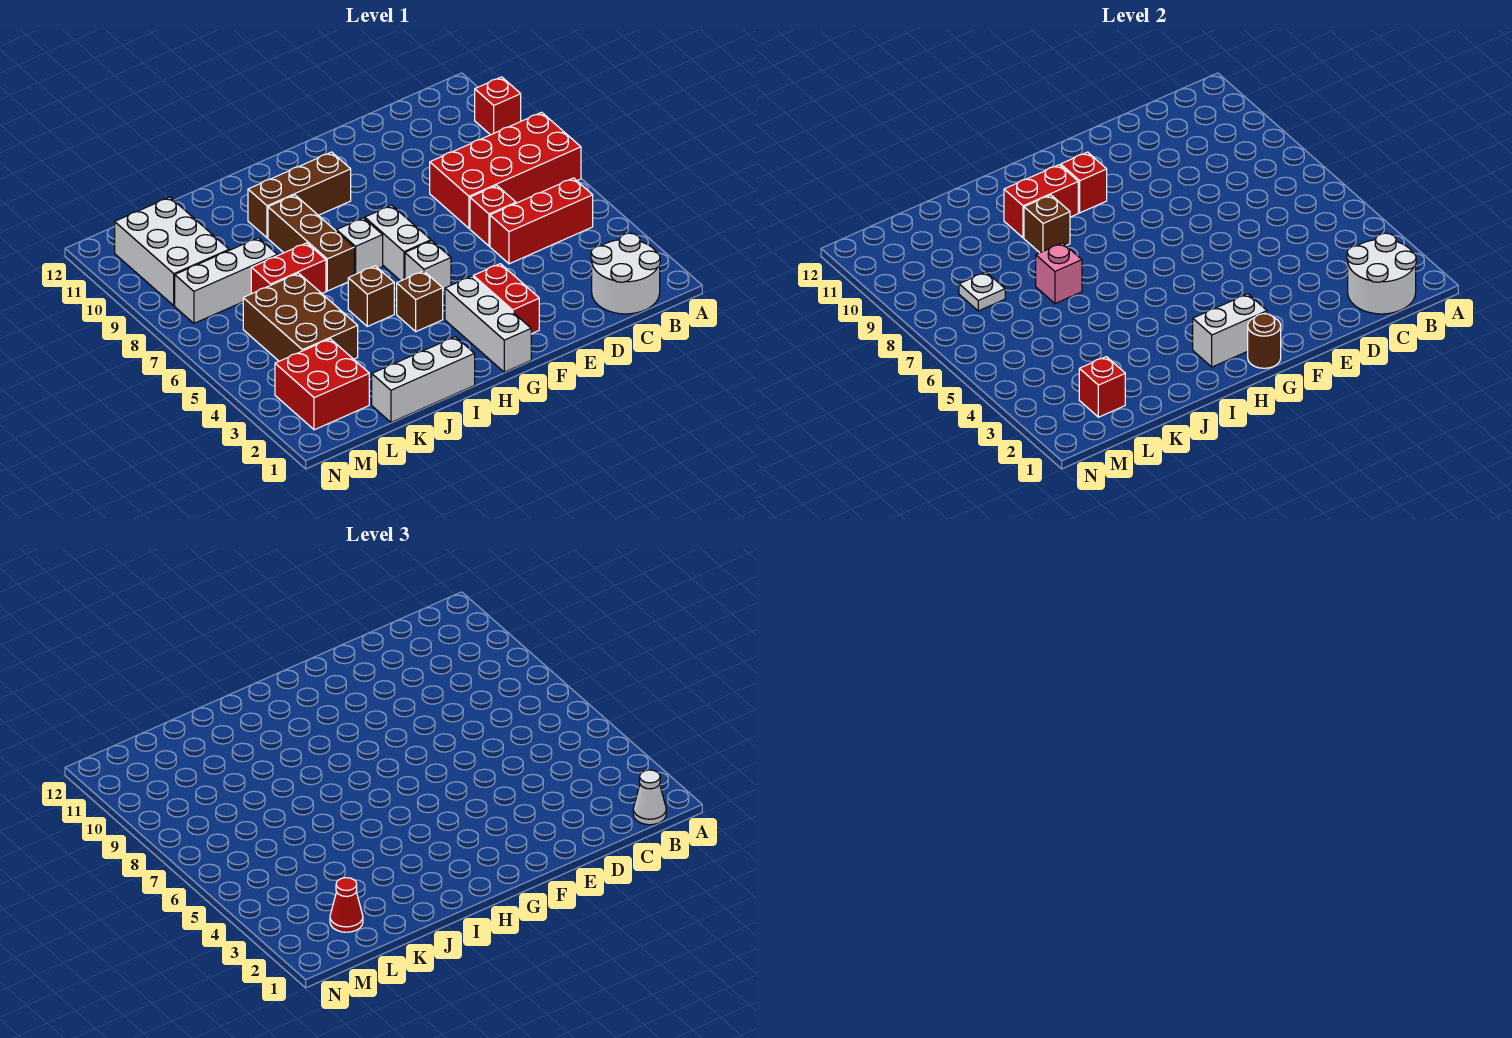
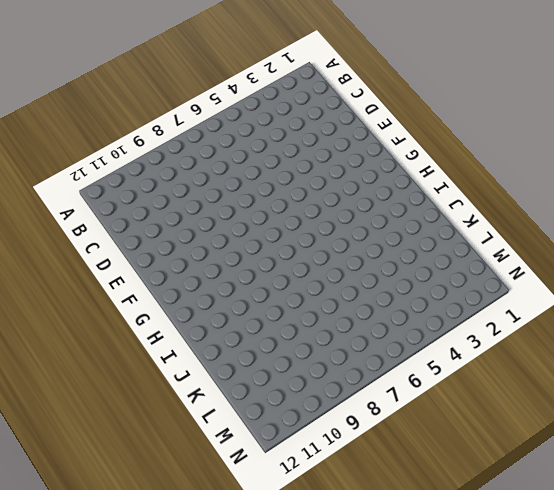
none -> red 2x4 brick [430,112,581,228]
none -> red 1x1 brick [475,77,521,135]
none -> white 2x2 round brick [591,233,660,314]
none -> red 1x3 brick [490,178,593,264]

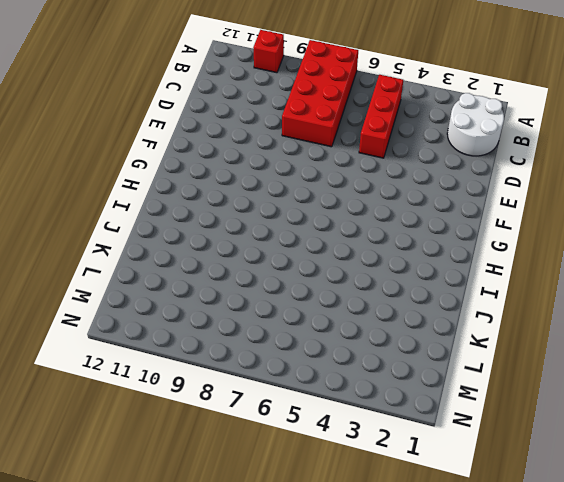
none -> red 1x1 brick [470,185,516,246]
none -> red 1x2 brick [473,264,539,334]
none -> white 1x3 brick [445,276,531,372]
none -> white 1x1 brick [405,241,451,293]

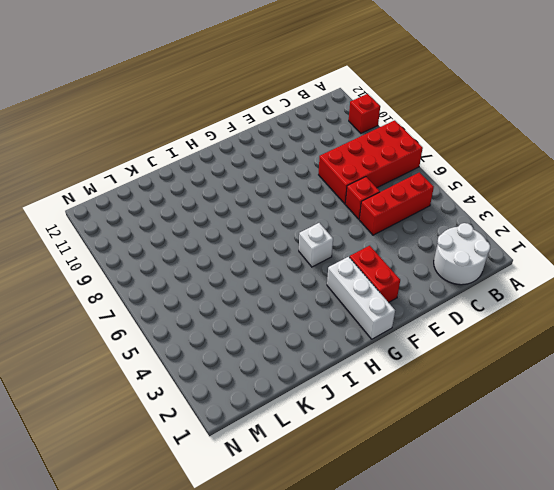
none -> white 1x2 brick [365,205,431,281]
none -> brown 1x3 brick [248,152,351,238]
none -> brown 1x1 brick [397,271,443,332]
none -> white 1x1 brick [336,218,383,275]

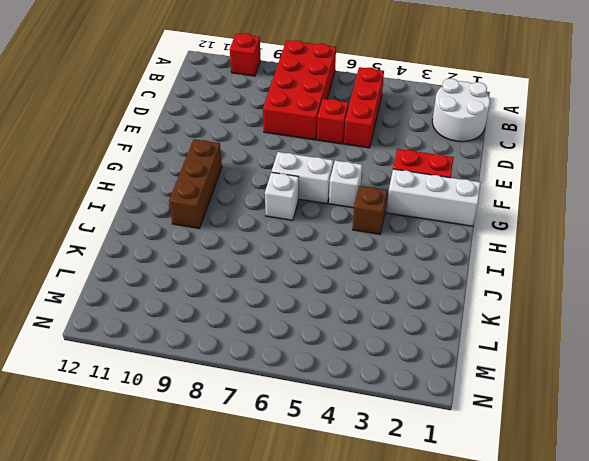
none -> white 1x3 brick [372,337,475,422]
none -> brown 1x1 brick [348,266,394,326]
none -> brown 1x3 brick [268,195,354,291]
none -> red 1x2 brick [251,243,326,294]

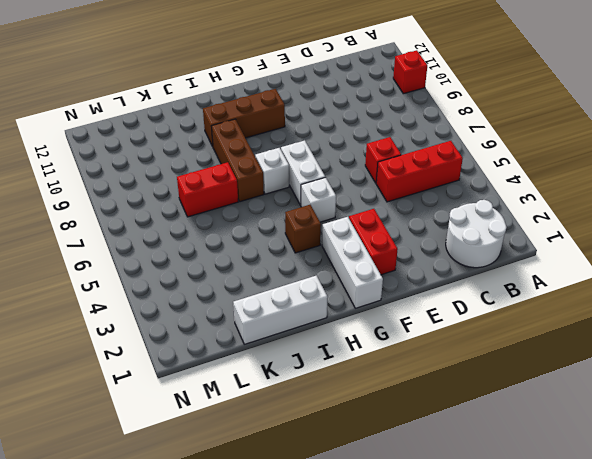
none -> red 2x4 brick [430,112,581,228]
none -> brown 1x1 brick [348,266,394,326]
none -> brown 2x3 brick [243,273,358,361]
none -> white 1x3 brick [175,238,278,323]

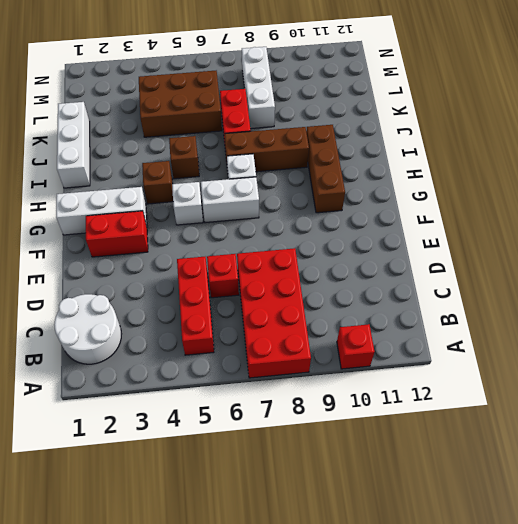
none -> red 2x2 brick [275,339,369,430]
none -> white 2x3 brick [115,197,229,306]
none -> white 2x2 round brick [1347,233,1416,314]
none -> brown 1x1 round brick [1248,314,1281,368]

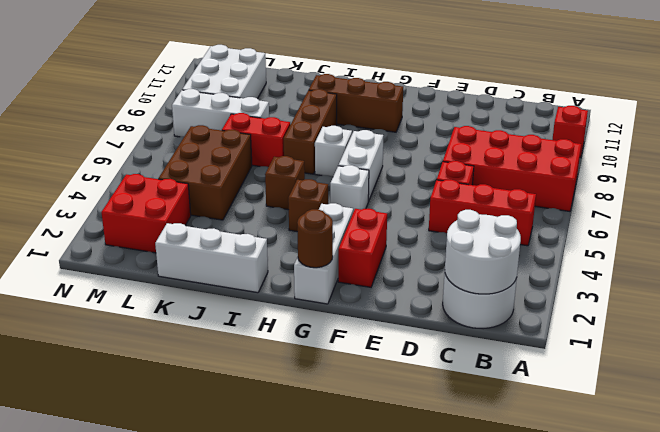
none -> white 1x2 brick [1193,294,1267,367]
none -> red 1x1 brick [1061,152,1107,213]
none -> red 1x2 brick [1004,165,1078,238]
none -> brown 1x1 brick [1024,195,1070,253]

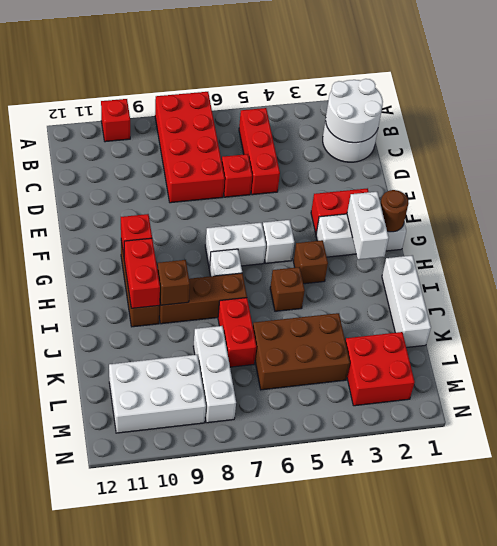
none -> pink 1x1 brick [1036,243,1082,304]
none -> red 1x1 brick [1079,357,1125,417]
none -> white 1x1 plate [959,272,1005,311]
none -> white 1x1 cone [633,770,666,825]

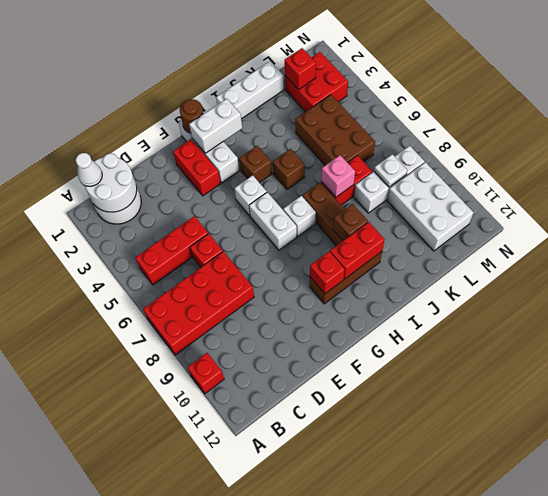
none -> red 1x1 cone [330,878,363,932]

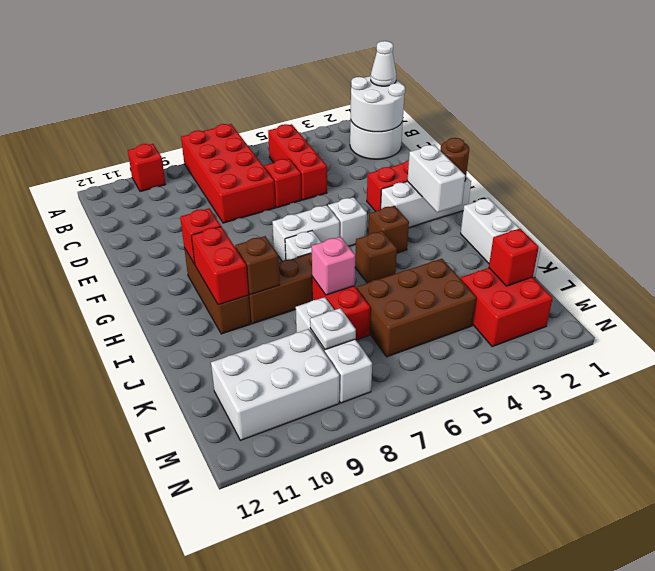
none -> red 1x1 cone [330,878,363,932]

